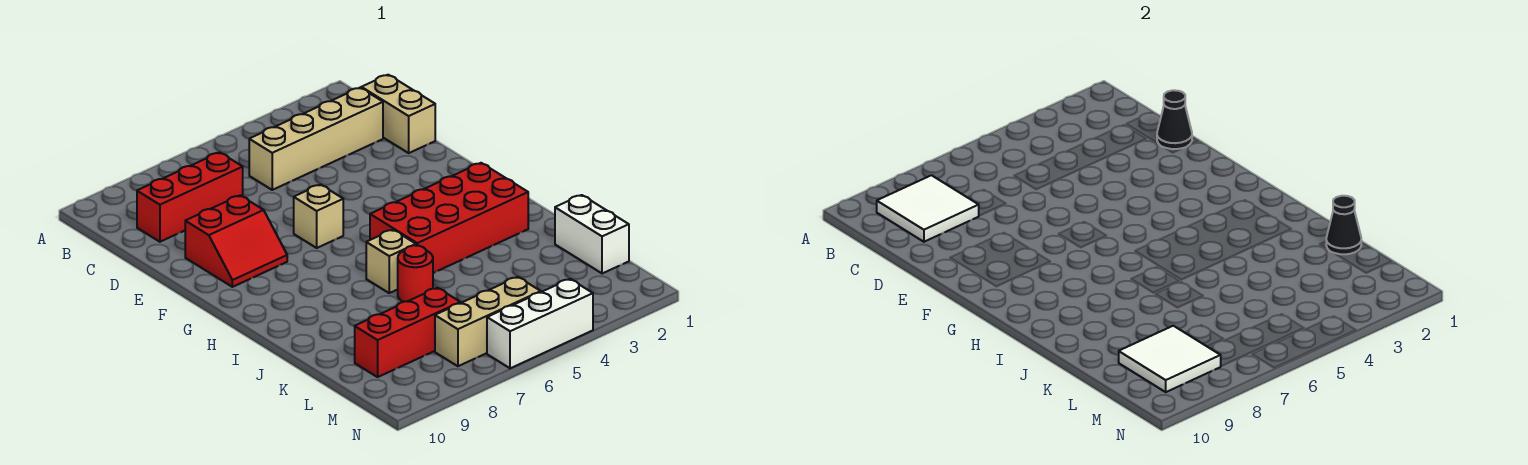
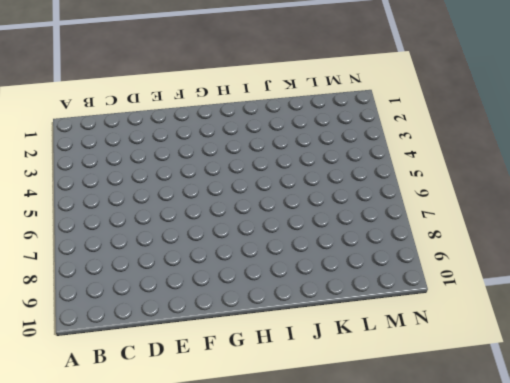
none -> tan 1x2 brick [361,75,435,153]
none -> tan 1x4 brick [249,88,383,190]
none -> red 1x3 brick [137,152,243,242]

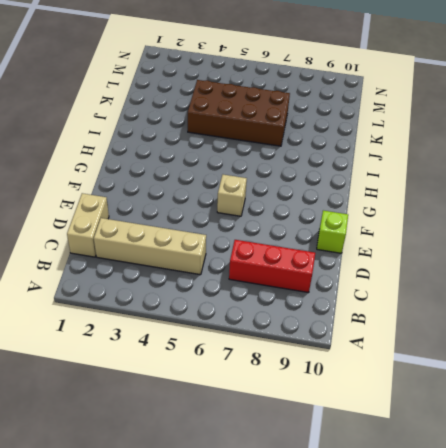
lime 1x1 brick [317,210,348,253] -> none
brown 2x4 brick [188,80,290,146] -> red 1x1 round brick [398,245,433,302]
none -> red 2x2 slope [185,196,287,287]
none -> red 2x4 brick [370,163,528,273]
none -> tan 1x1 brick [366,230,416,293]

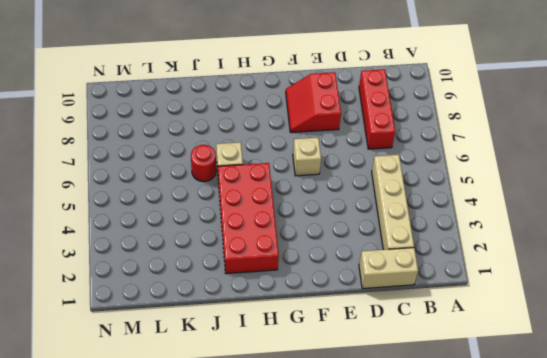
none -> white 1x2 brick [555,195,629,274]
none -> red 1x3 brick [355,288,460,377]
none -> tan 1x3 brick [435,277,541,366]

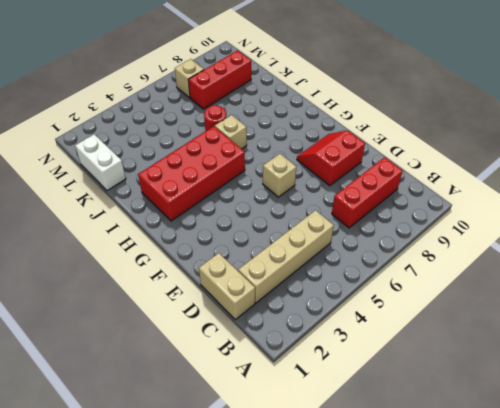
tan 1x1 brick [175,59,204,98] -> tan 1x3 brick [435,277,541,366]
none -> white 1x3 brick [487,279,593,368]
none -> white 2x2 tile [877,175,979,242]
none -> black 1x1 cone [1157,90,1192,149]

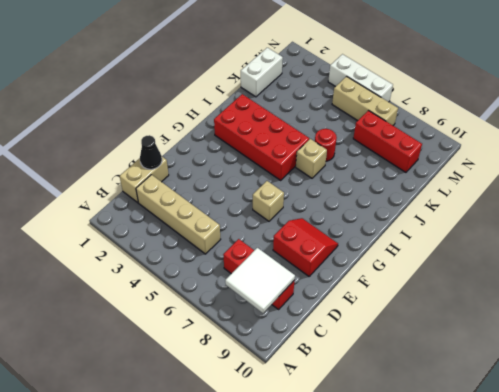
none -> black 1x1 cone [1326,196,1361,254]
none -> white 2x2 tile [1119,326,1221,392]

